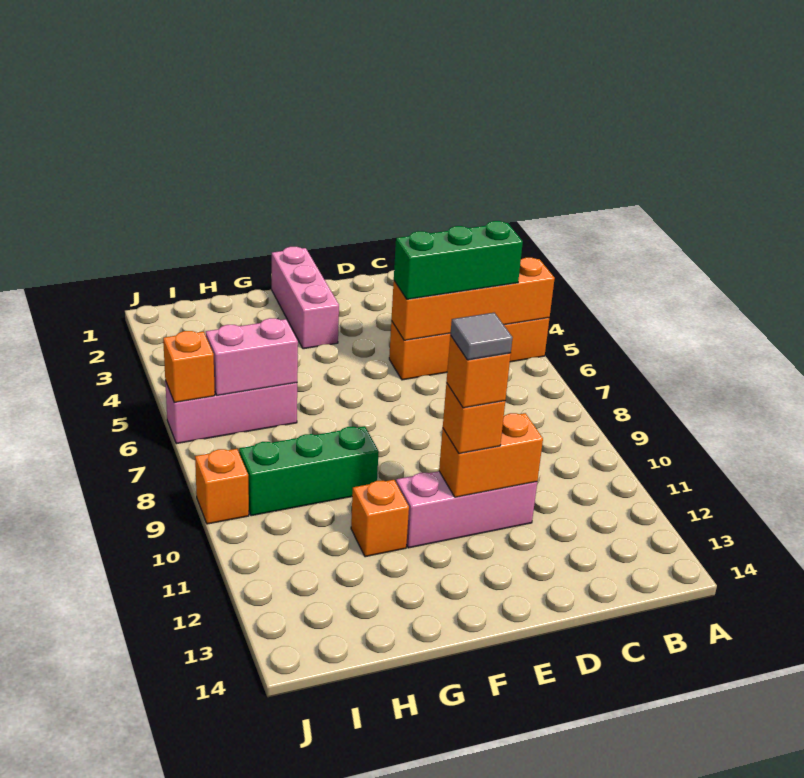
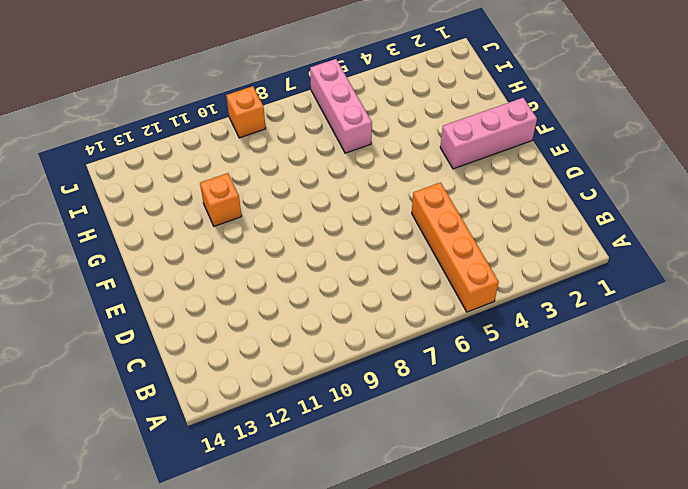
none -> pink 1x3 brick [396,471,537,548]
none -> green 1x3 brick [239,426,379,516]
none -> orange 1x4 brick [391,258,555,340]

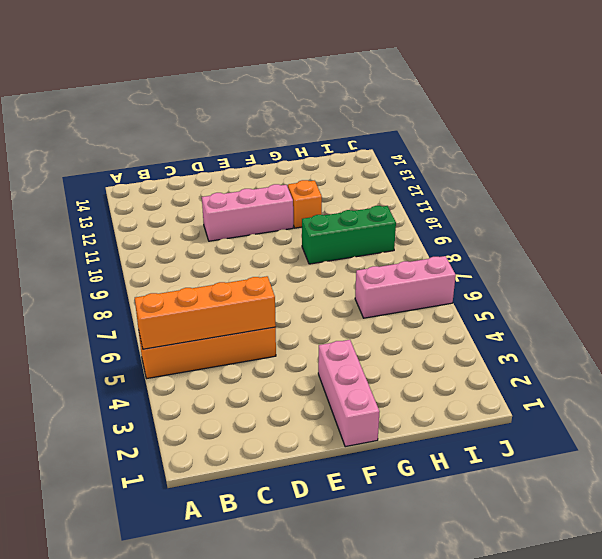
none -> orange 1x1 brick [195,449,249,524]
none -> orange 1x2 brick [439,413,543,497]
none -> pink 1x2 brick [206,318,298,395]

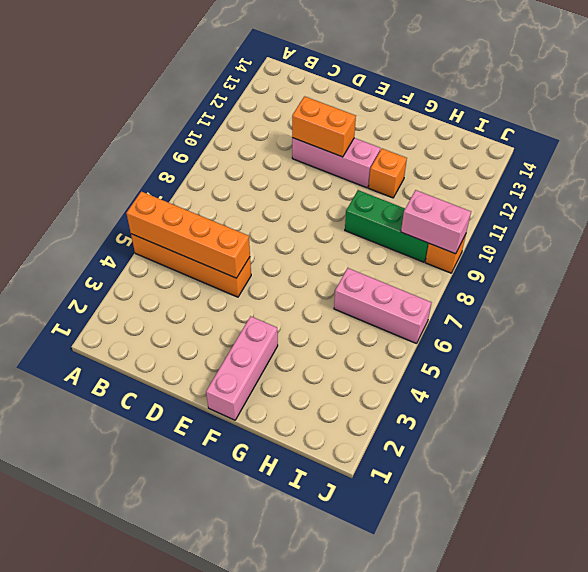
pink 1x2 brick [401,190,471,254] -> pink 1x2 brick moved to [206,318,298,395]
none -> orange 1x1 brick [163,331,215,402]
none -> green 1x3 brick [394,221,523,299]
none -> orange 1x1 brick [443,383,505,454]

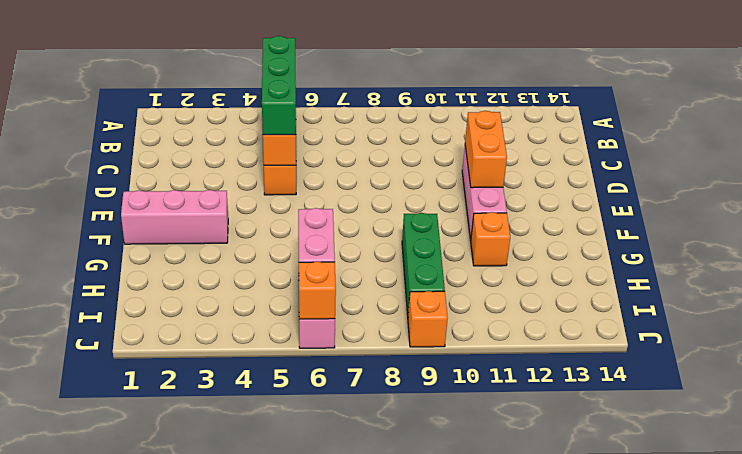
none -> orange 1x1 brick [443,383,505,454]
none -> orange 1x1 brick [446,336,511,408]
none -> grey 1x1 tile [450,313,513,360]

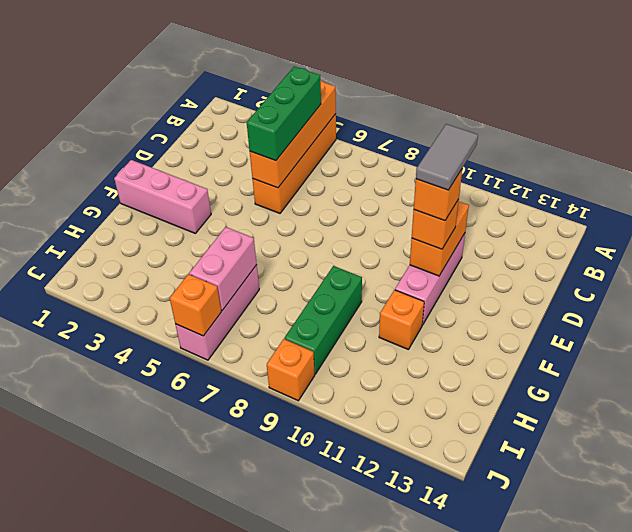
grey 1x2 tile [416,124,478,190] -> grey 1x1 tile [450,313,513,360]

